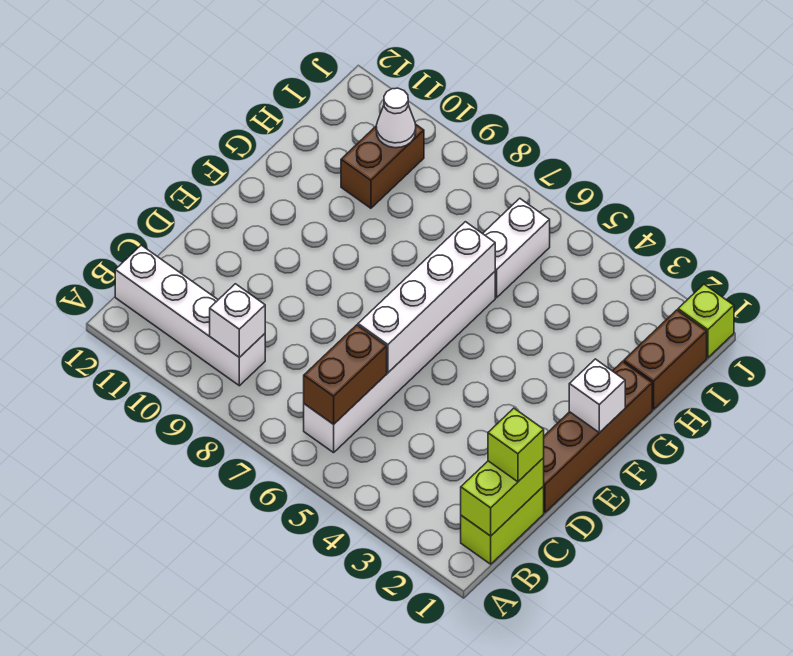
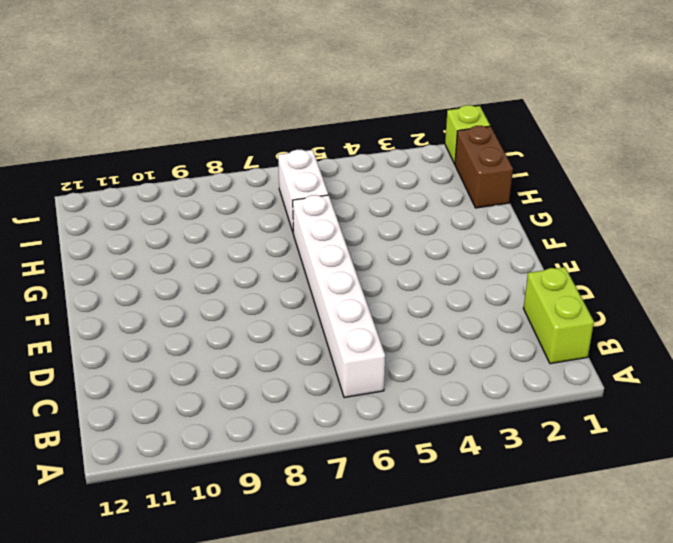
none -> white 1x4 brick [115,245,265,386]
none -> brown 1x4 brick [544,362,652,512]
none -> brown 1x2 brick [341,124,424,208]

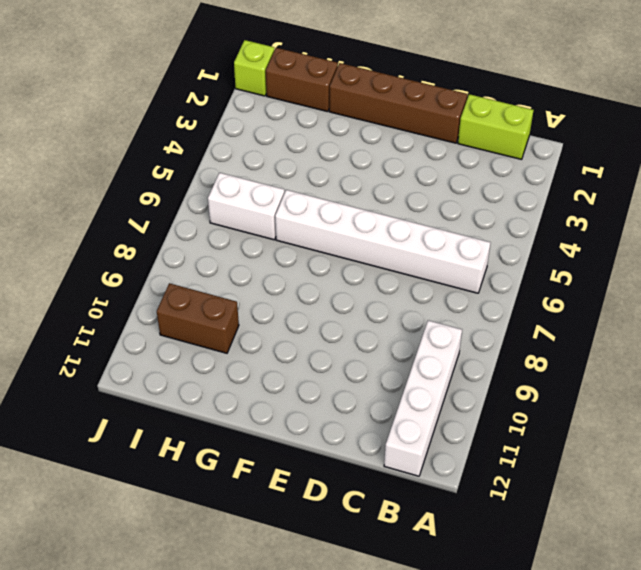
none -> lime 1x2 brick [461,458,544,536]
none -> brown 1x2 brick [304,325,387,424]
none -> white 1x1 brick [210,284,265,357]

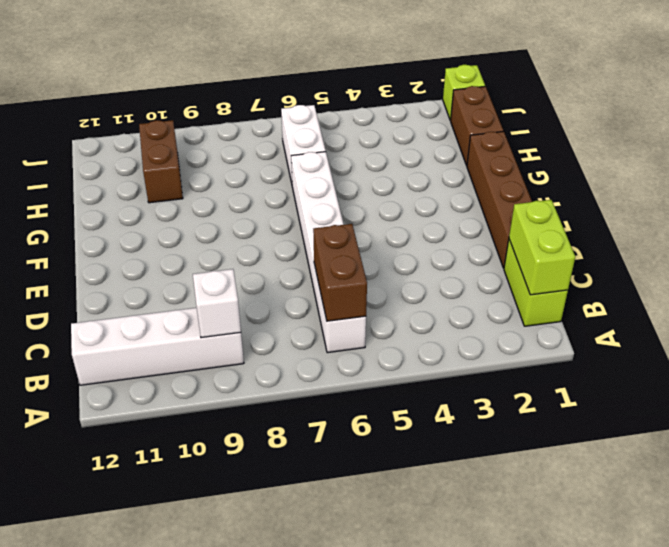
none -> white 1x4 brick [358,222,495,373]
none -> white 1x1 brick [569,359,625,433]
none -> white 1x1 cone [376,88,416,148]

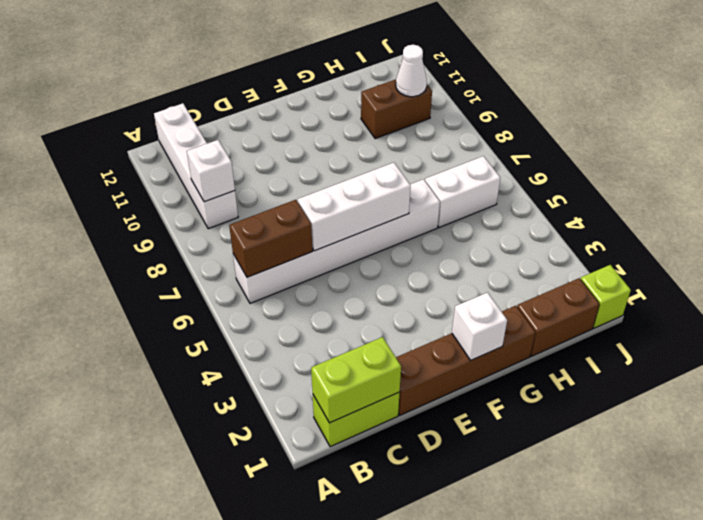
white 1x3 brick [298,163,411,251] -> white 1x4 brick [358,222,495,373]
none -> lime 1x1 brick [488,408,544,482]

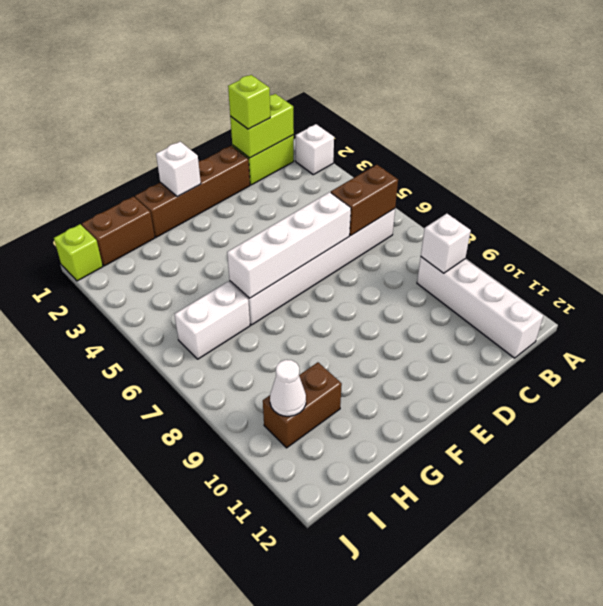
white 1x1 brick [295,124,334,175] -> none

